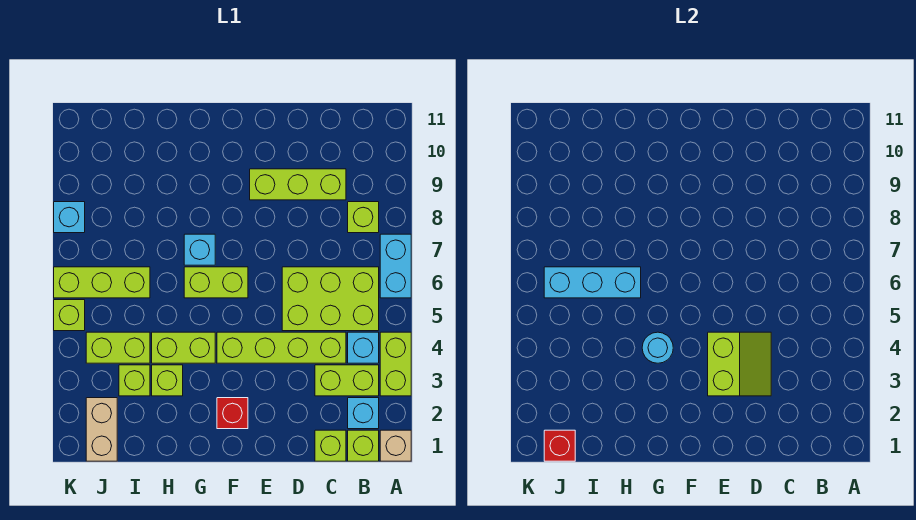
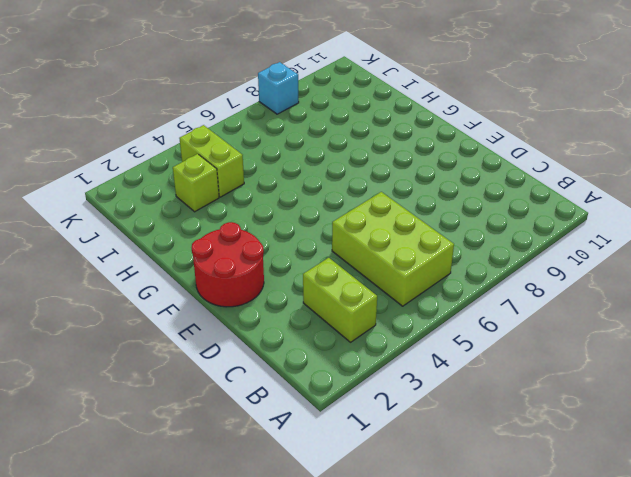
red 2x2 round brick [192,222,264,307] -> red 1x1 brick [217,398,248,429]
none -> tan 1x1 brick [380,430,411,461]
none -> lime 1x2 brick [380,332,411,396]
none -> cyan 1x2 brick [380,234,411,298]

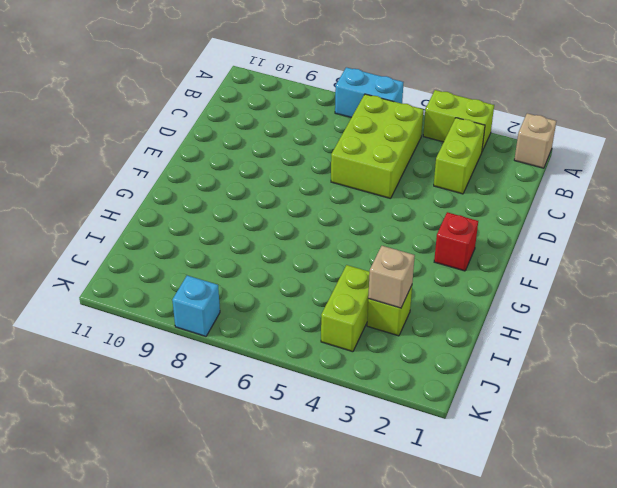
tan 1x1 brick [368,246,415,308] -> none
none -> lime 1x1 brick [348,430,379,461]
none -> cyan 1x1 brick [348,398,379,429]
none -> cyan 1x1 brick [348,332,379,363]

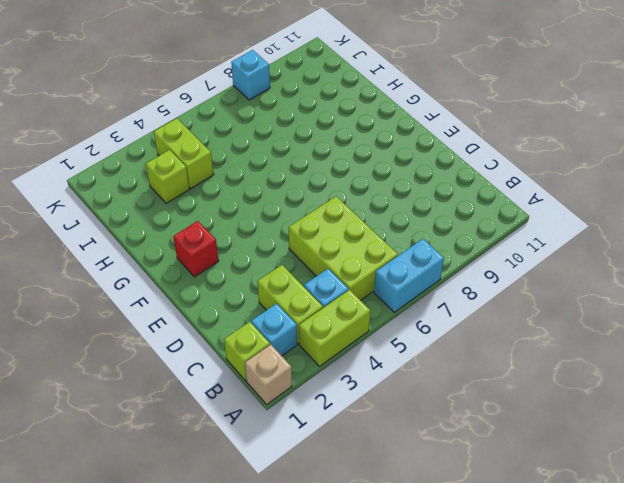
none -> lime 1x1 brick [348,202,379,233]
none -> lime 1x1 brick [315,430,346,461]
none -> lime 1x4 brick [217,332,346,363]

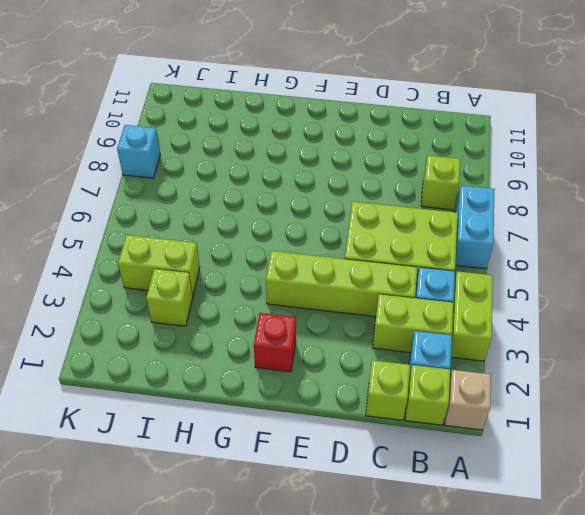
none -> lime 1x3 brick [250,169,346,200]
none -> lime 1x2 brick [184,267,248,298]
none -> lime 1x2 brick [152,332,215,363]

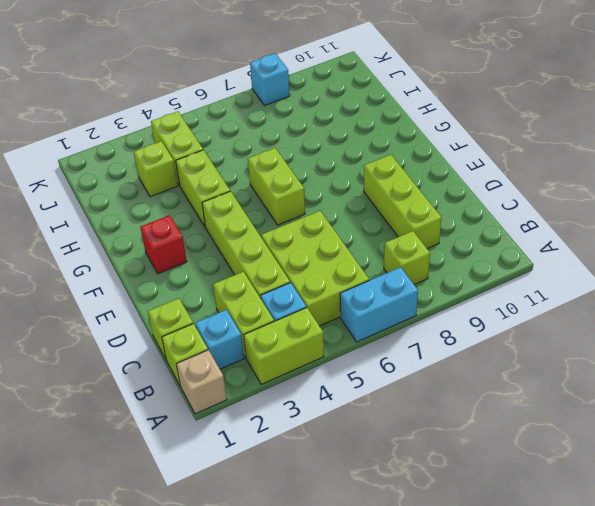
none -> cyan 1x1 brick [184,234,215,265]
none -> lime 1x1 brick [152,365,183,396]
none -> lime 1x3 brick [54,267,150,298]

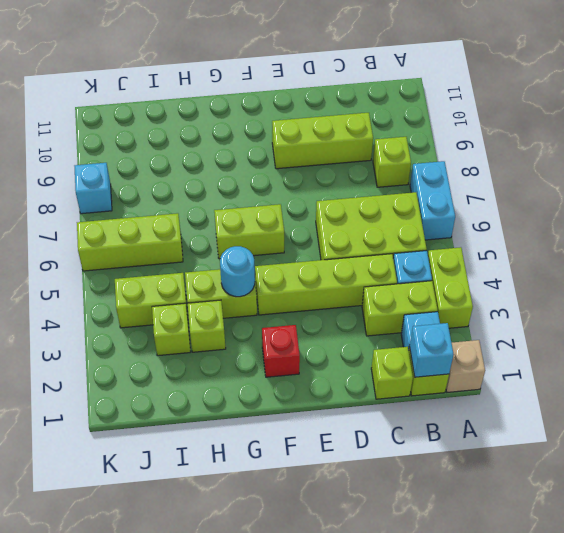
cyan 1x1 brick [410,323,454,377] -> cyan 1x1 brick moved to [184,234,215,265]
none -> tan 1x2 brick [86,398,117,461]
none -> lime 1x1 brick [54,300,85,331]
none -> lime 2x2 slope [708,332,771,396]

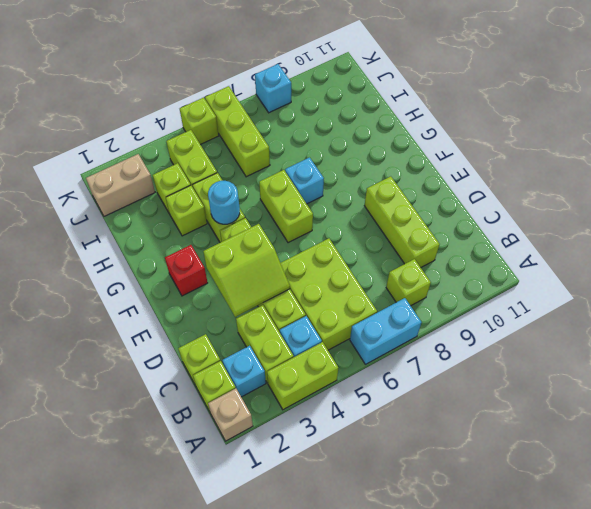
none -> cyan 1x3 brick [544,267,641,298]
none -> red 1x1 brick [544,430,575,461]

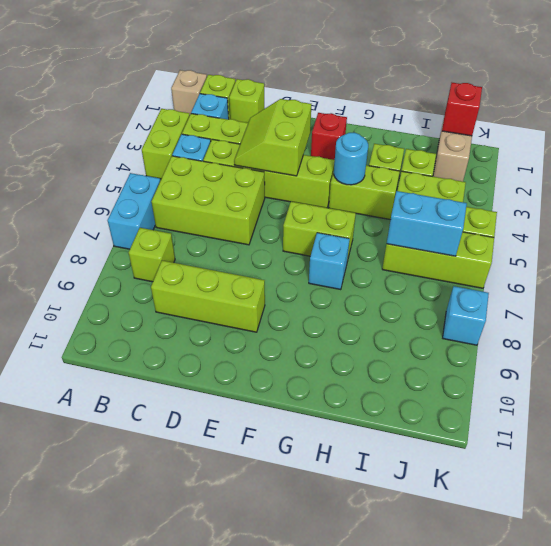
cyan 1x2 brick [387,191,467,256] -> cyan 1x3 brick [544,267,641,298]

